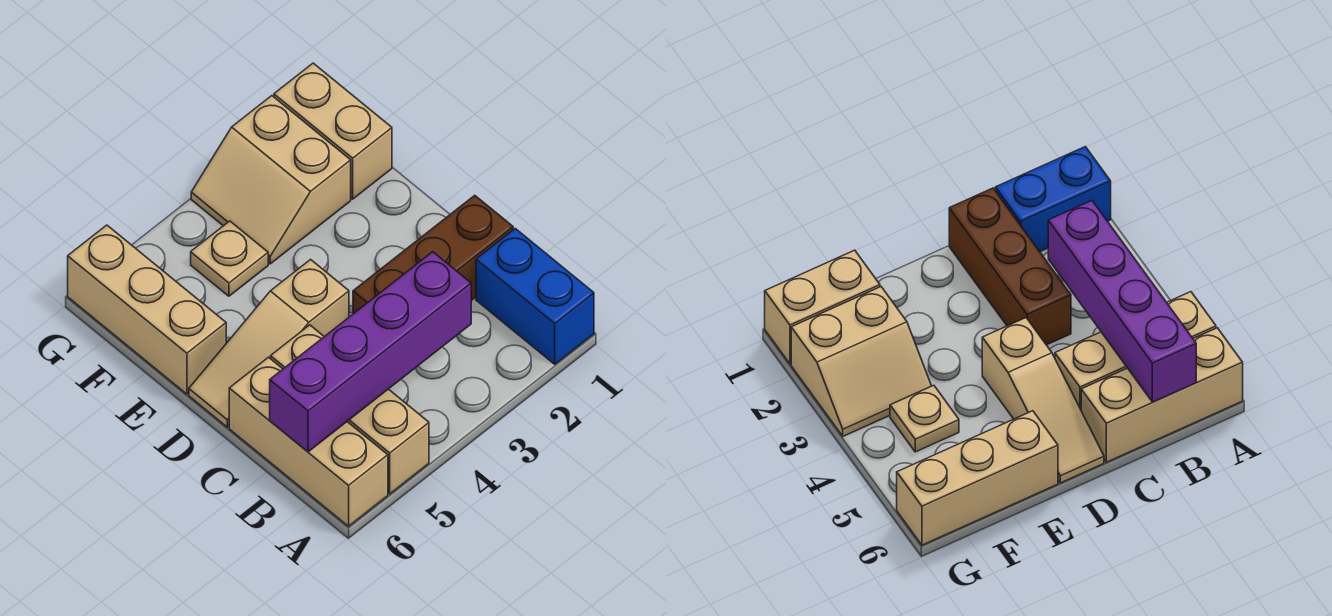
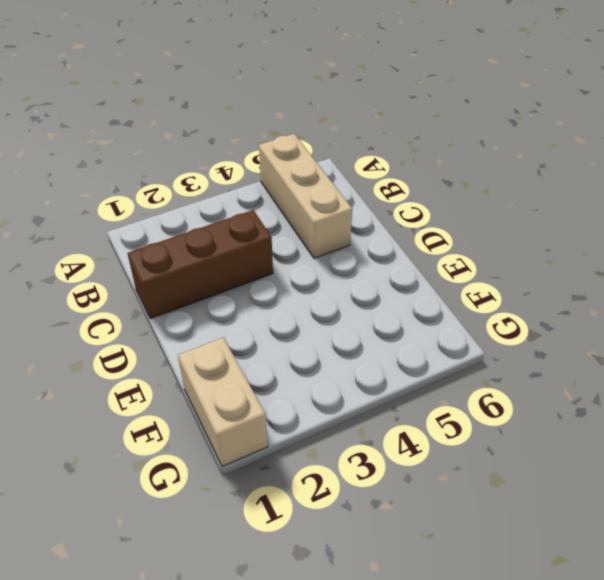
none -> blue 1x2 brick [476,229,594,364]
none -> tan 1x3 brick [229,357,388,526]

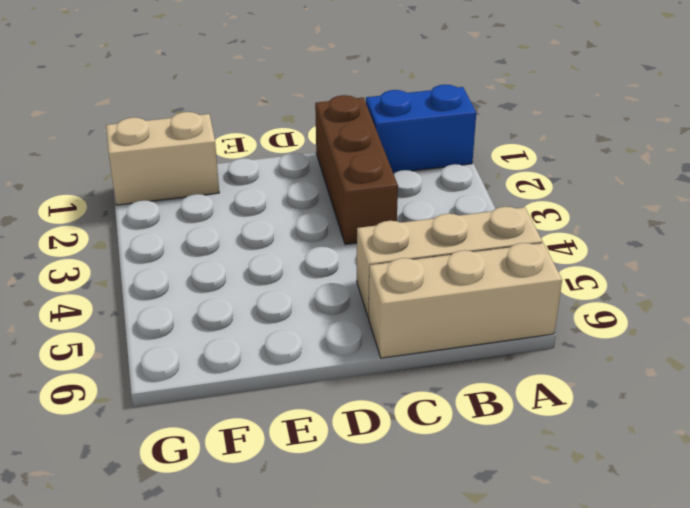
none -> tan 1x3 slope [189,260,349,427]
none -> tan 1x3 brick [68,225,226,394]

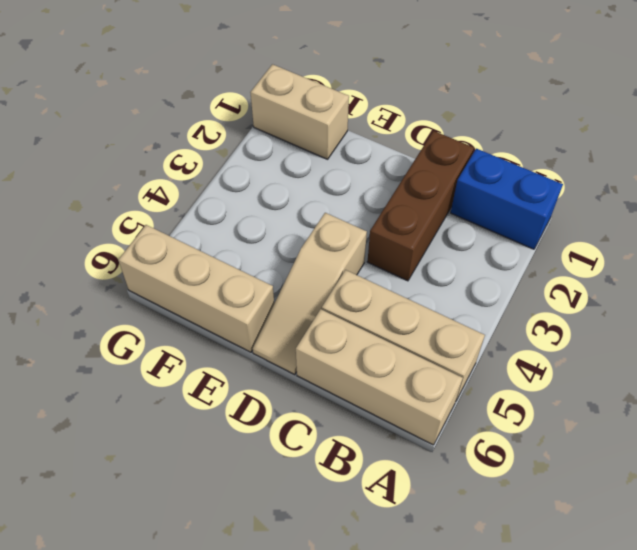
none -> tan 2x2 slope [191,96,351,264]
none -> tan 1x1 plate [191,221,268,296]

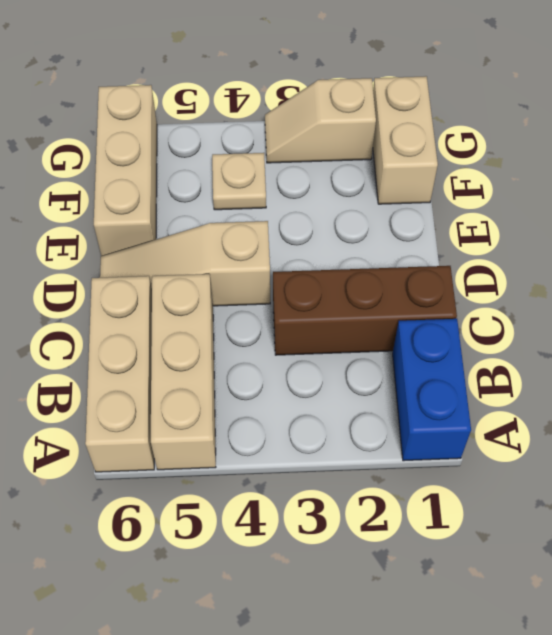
tan 1x2 slope [265,78,376,163] -> tan 2x2 slope [191,96,351,264]
none -> purple 1x4 brick [270,252,471,452]

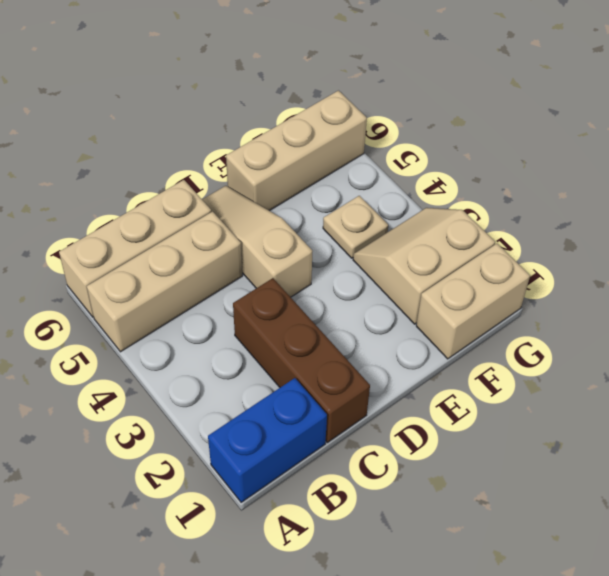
none -> purple 1x4 brick [270,252,471,452]

